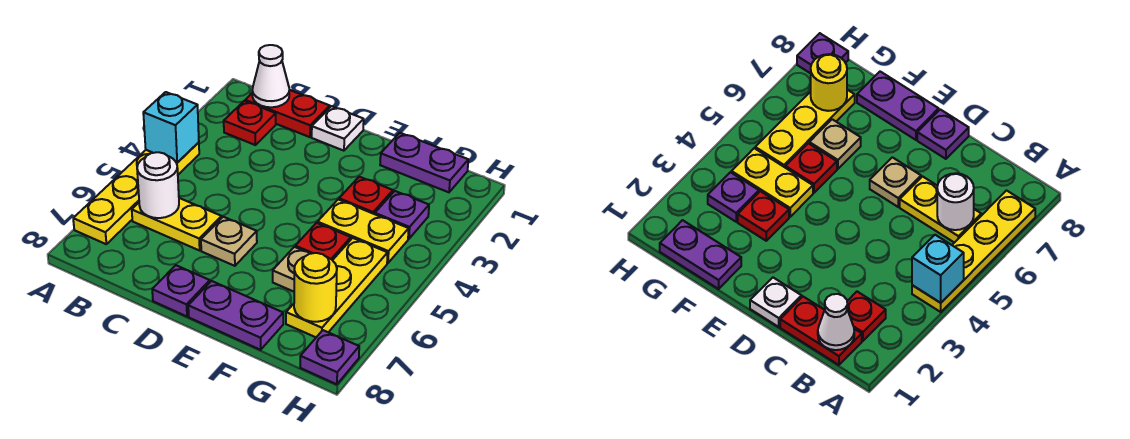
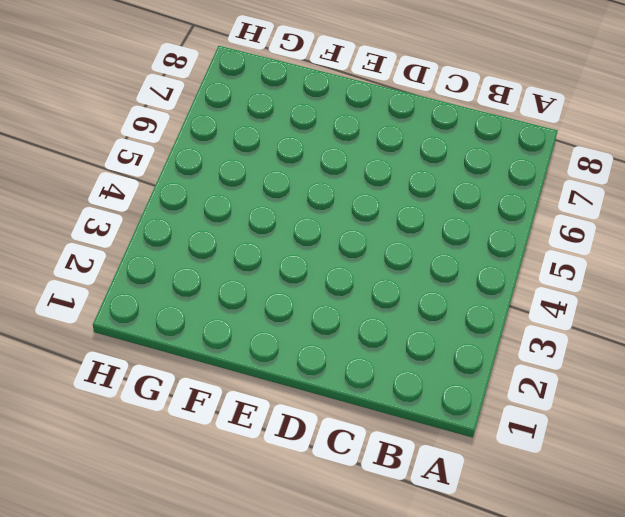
none -> yellow 1x4 plate [73,142,199,244]
none -> red 1x2 plate [245,90,330,137]
none -> red 1x1 plate [224,101,276,145]

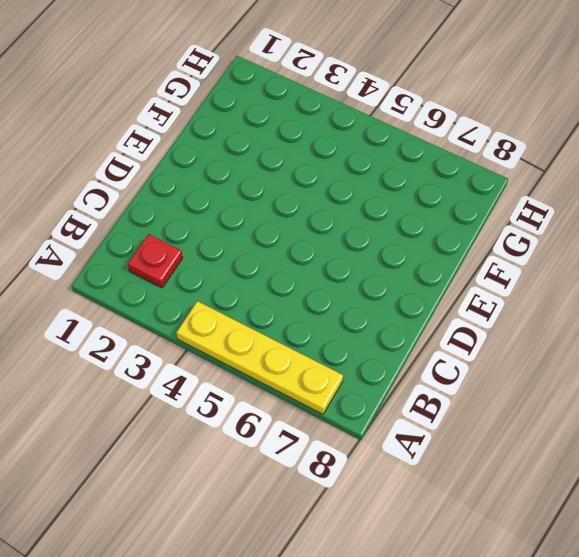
none -> red 1x2 plate [245,90,330,137]
none -> yellow 1x2 plate [132,198,222,250]
none -> white 1x1 plate [312,106,364,151]

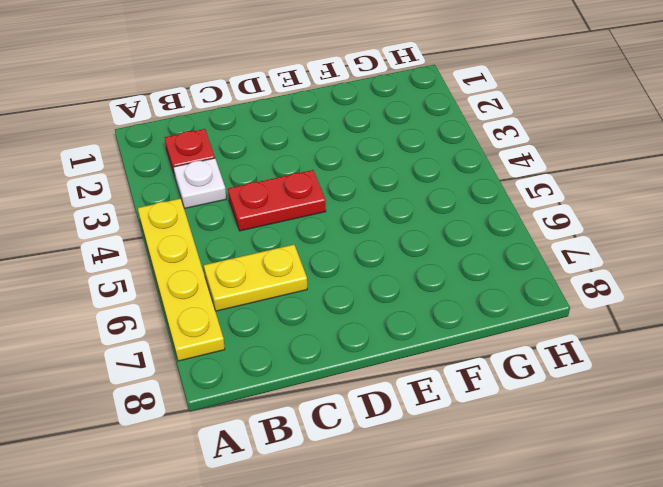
white 1x1 plate [174,158,226,208] -> white 1x1 plate moved to [312,106,364,151]
red 1x2 plate [228,170,326,231] -> red 1x2 plate moved to [245,90,330,137]
none -> tan 1x1 plate [201,217,257,266]
none -> purple 1x1 plate [152,265,210,316]
none -> purple 1x2 plate [188,281,283,350]

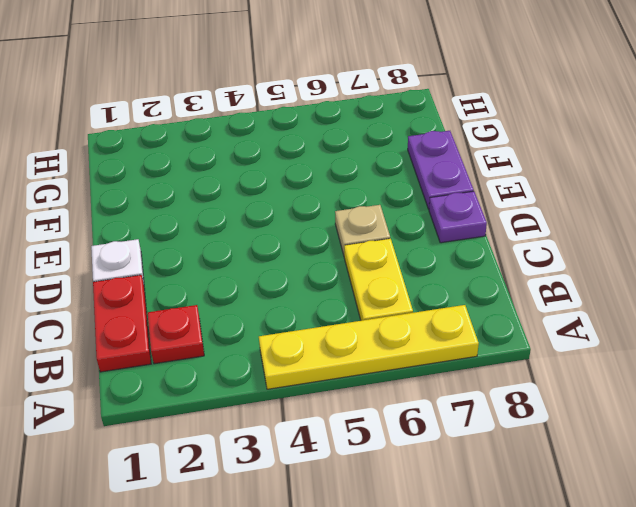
none -> purple 1x2 plate [380,133,468,192]
none -> red 1x1 plate [339,177,393,214]
none -> yellow 1x2 plate [318,199,409,263]

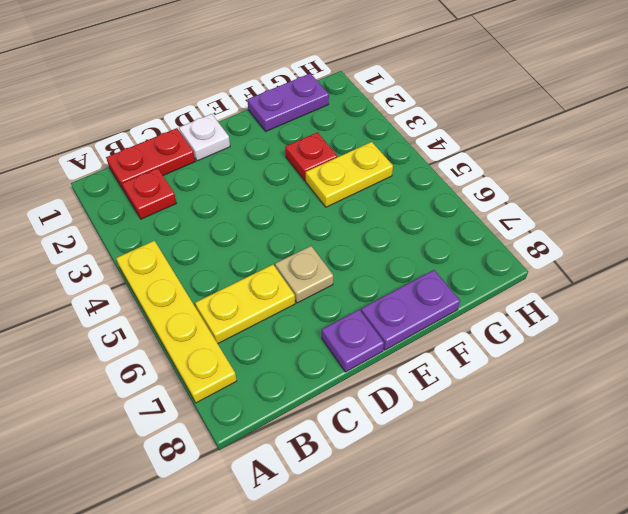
none -> red 1x1 plate [295,223,351,260]
none -> tan 1x1 plate [273,247,310,292]
none -> purple 1x1 plate [375,191,429,239]

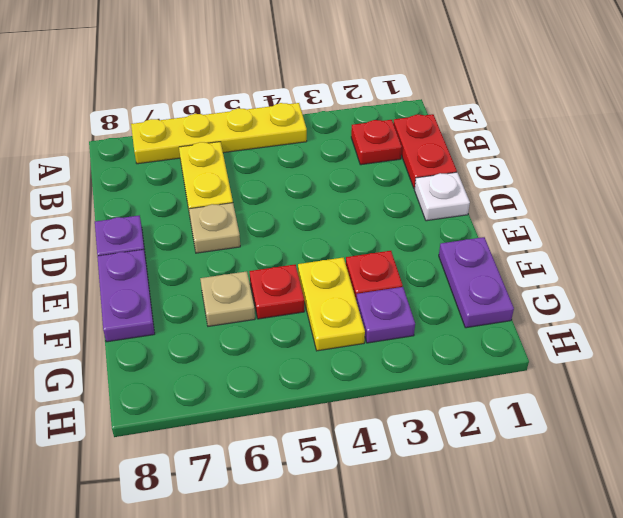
none -> yellow 1x3 plate [286,238,388,337]
none -> purple 1x1 plate [300,330,359,384]
none -> cyan 1x1 brick [143,92,199,163]

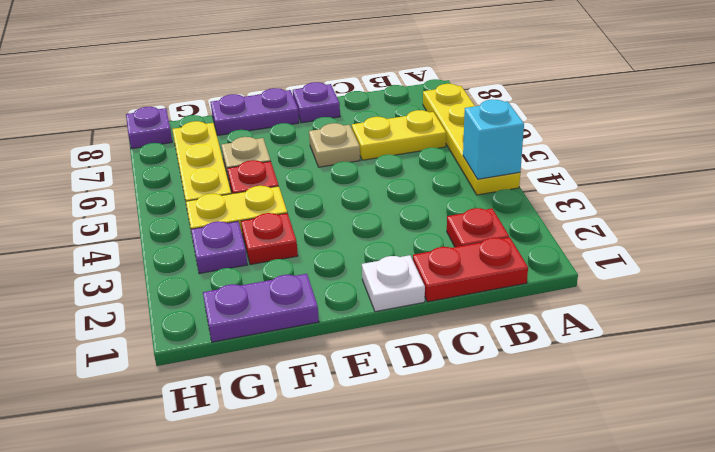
none -> white 1x1 cone [252,45,289,107]
none -> white 1x1 round brick [137,152,179,218]
none -> yellow 1x1 round brick [294,253,337,322]

